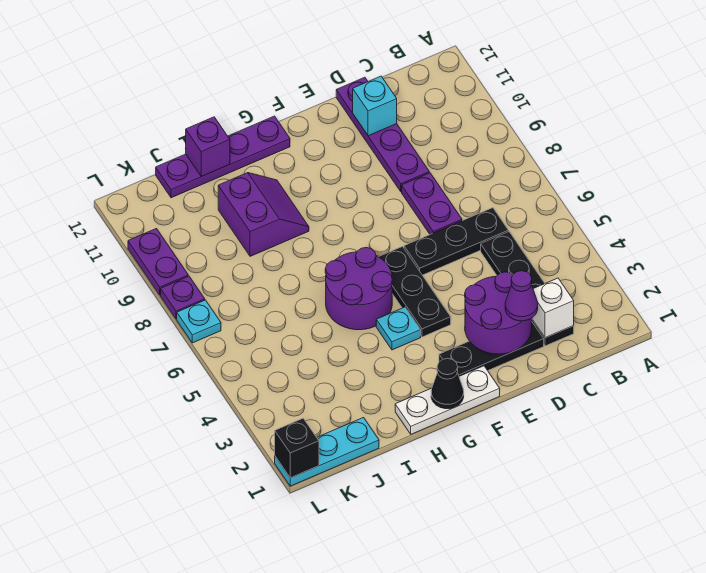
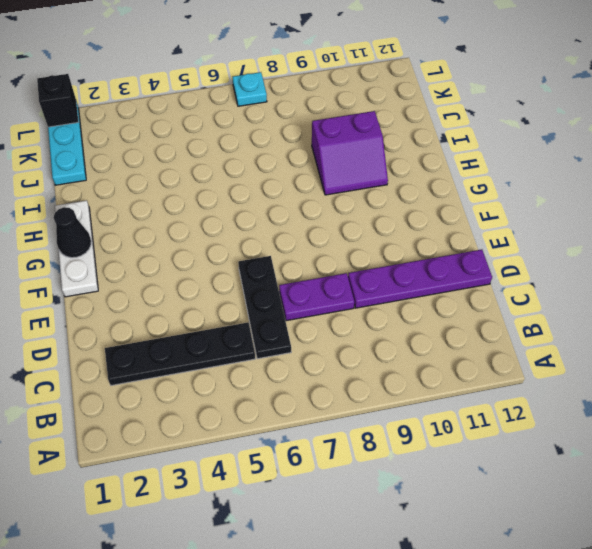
none -> black 1x3 plate [439,322,544,376]
none -> black 1x3 plate [379,246,451,337]
none -> cyan 1x1 plate [376,307,421,350]

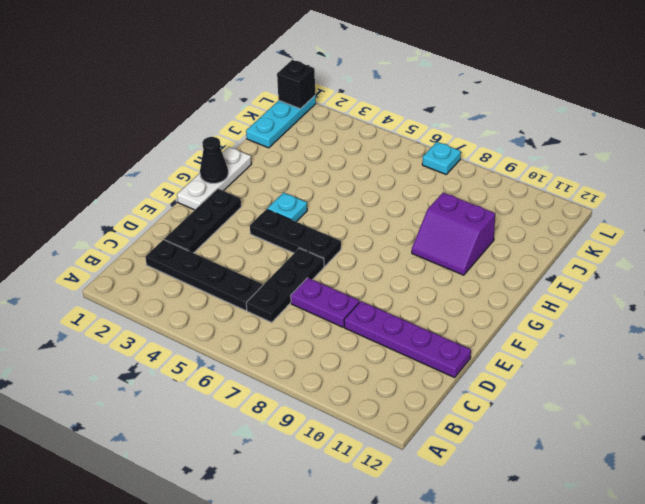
none -> purple 2x2 round brick [325,248,392,330]
none -> purple 1x4 plate [156,116,290,198]
none -> purple 1x1 plate [161,276,205,319]

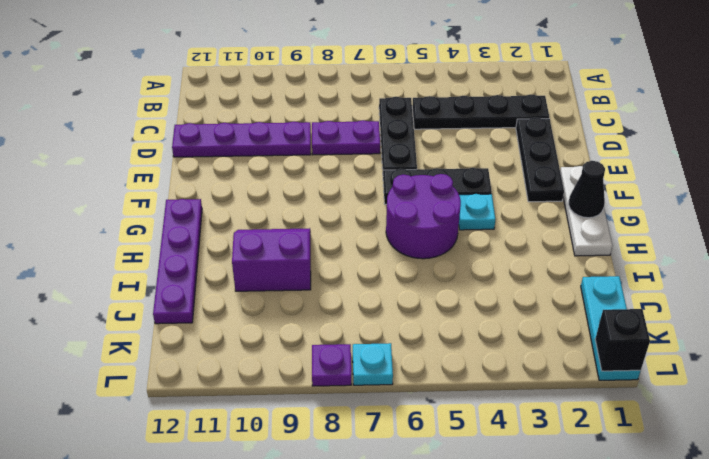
none -> purple 1x2 plate [128,229,188,295]
none -> white 1x1 brick [532,278,574,338]
none -> purple 2x2 round brick [465,272,532,354]

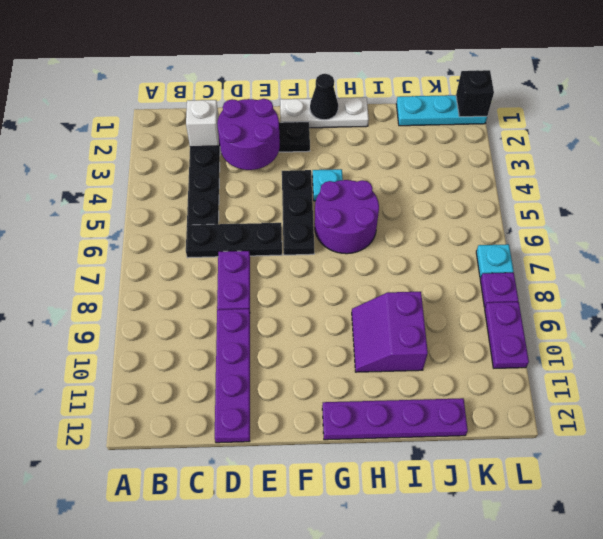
none -> cyan 1x1 brick [353,76,397,136]
none -> purple 1x1 brick [186,117,230,176]
none -> purple 1x1 cone [505,271,538,321]

